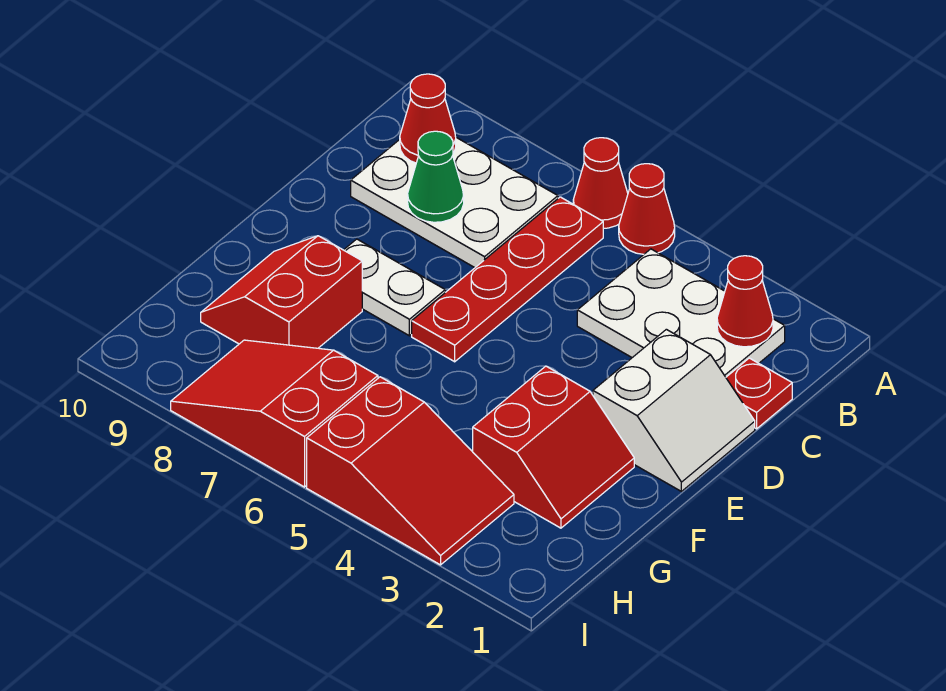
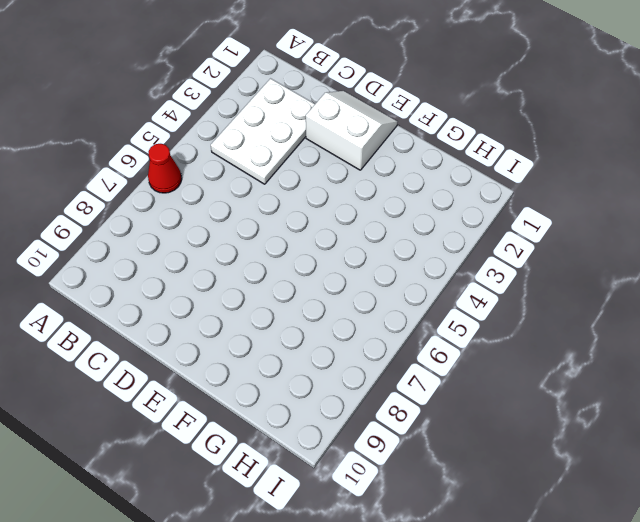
none -> red 1x1 cone [619,164,675,254]
none -> red 1x4 plate [412,197,603,362]
none -> white 2x3 plate [351,138,558,268]

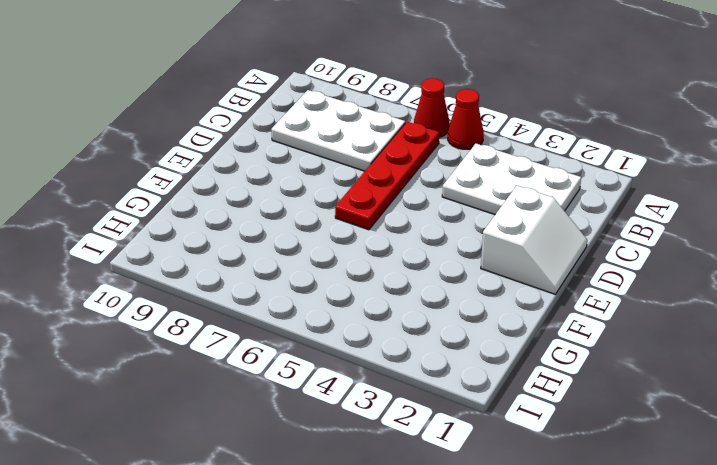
none -> red 1x1 plate [726,358,792,429]
none -> white 1x2 plate [344,239,445,336]
none -> red 2x2 slope [473,366,634,528]

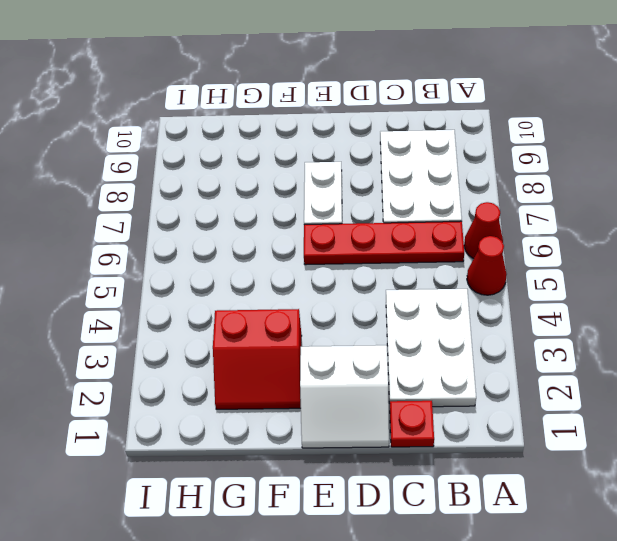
none -> red 2x2 slope [201,236,362,348]
none -> red 2x3 slope [307,377,514,565]
none -> red 2x3 slope [171,340,378,487]

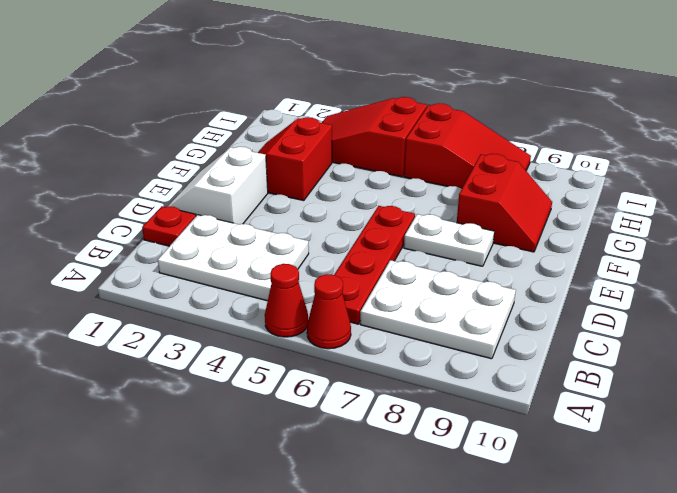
none -> red 1x1 cone [717,256,773,347]
none -> red 1x1 cone [400,74,456,163]
none -> green 1x1 cone [408,131,464,222]

